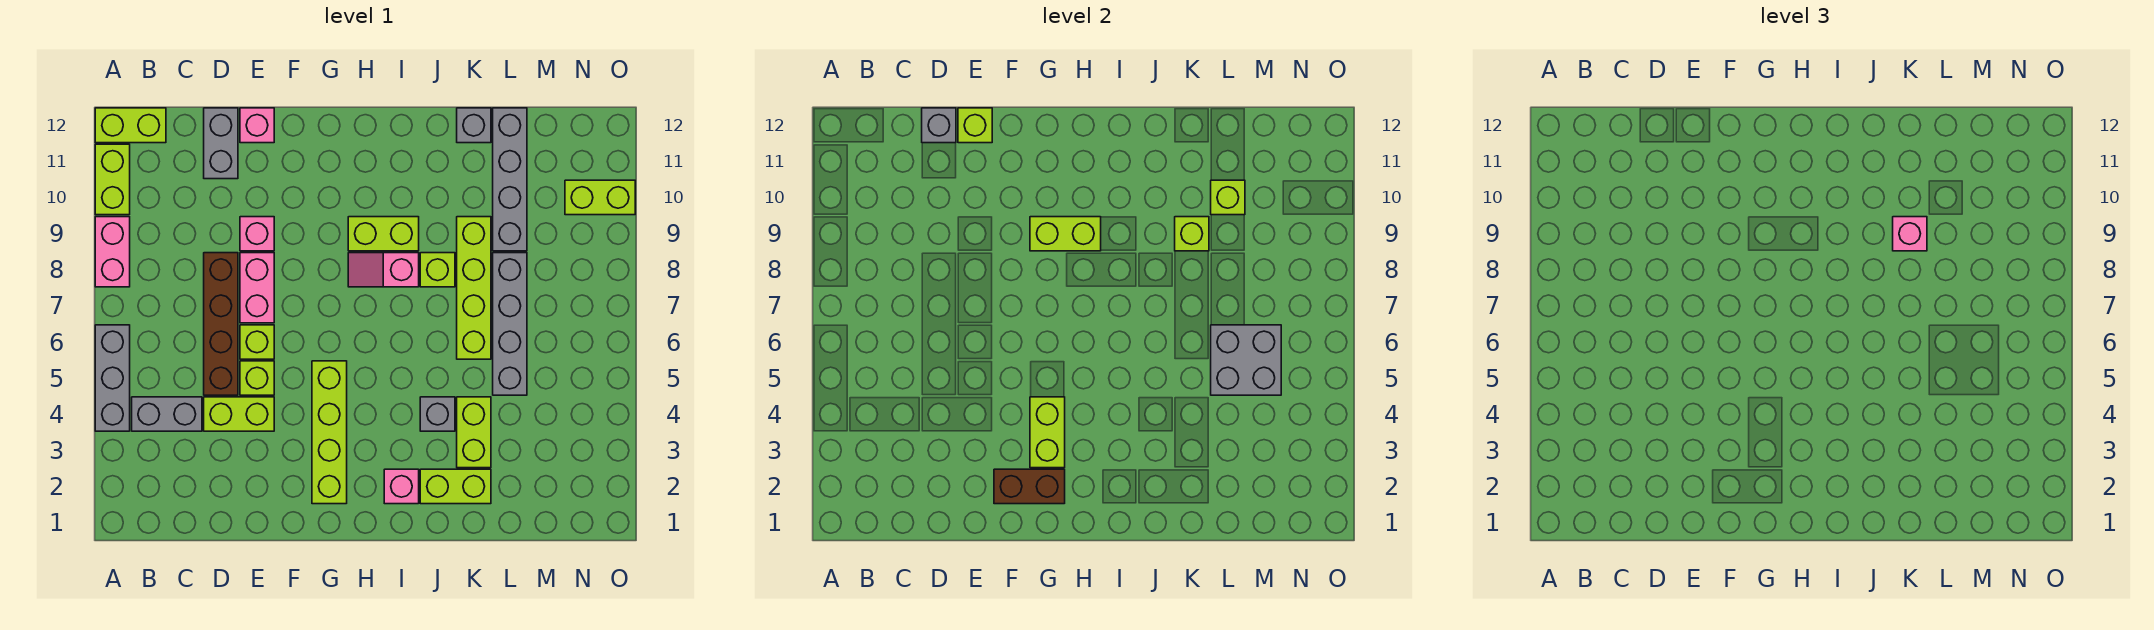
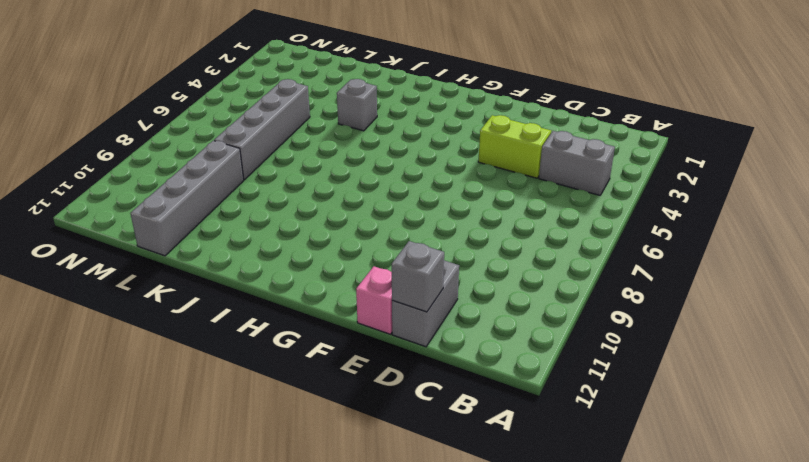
none -> grey 1x3 brick [95,325,130,431]
none -> pink 1x2 brick [95,217,130,287]
none -> lime 1x2 brick [95,144,130,215]
none -> lime 1x2 brick [95,108,166,143]

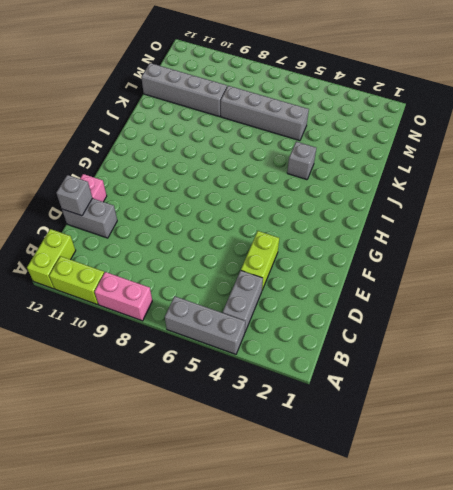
none -> brown 1x4 brick [204,253,238,395]
none -> lime 1x1 brick [240,361,274,395]
none -> lime 1x1 brick [240,325,274,359]
none -> pink 1x2 brick [240,253,274,323]

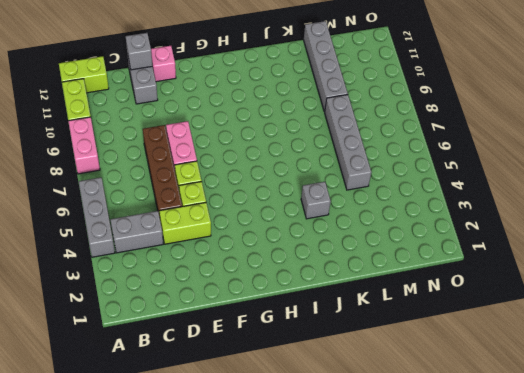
none -> pink 1x1 brick [240,217,274,251]
none -> lime 1x4 brick [312,361,347,504]
none -> pink 1x2 slope [348,253,419,287]
none -> lime 1x2 brick [348,217,419,251]

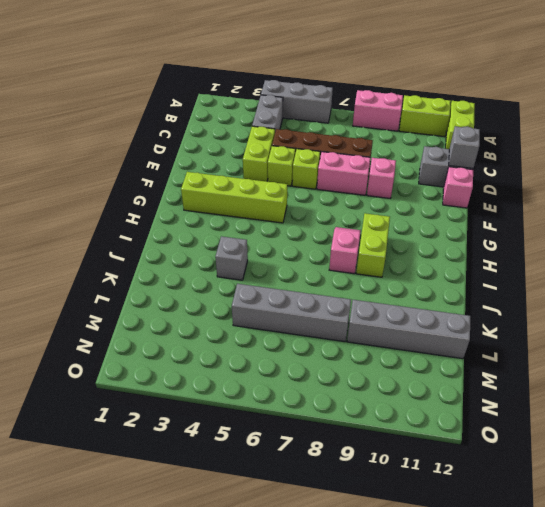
none -> pink 1x1 brick [384,469,419,504]
none -> lime 1x2 brick [420,469,491,504]
none -> lime 1x1 brick [420,253,455,287]
none -> lime 1x2 brick [457,397,491,468]

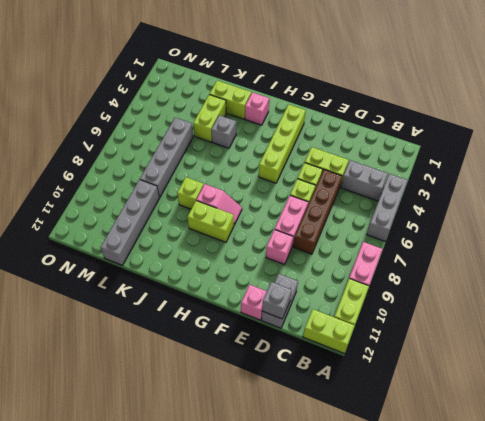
none -> lime 1x4 brick [457,217,491,359]
none -> grey 1x1 brick [457,108,491,143]
none -> lime 1x2 brick [565,180,635,215]
none -> lime 1x1 brick [958,108,992,143]

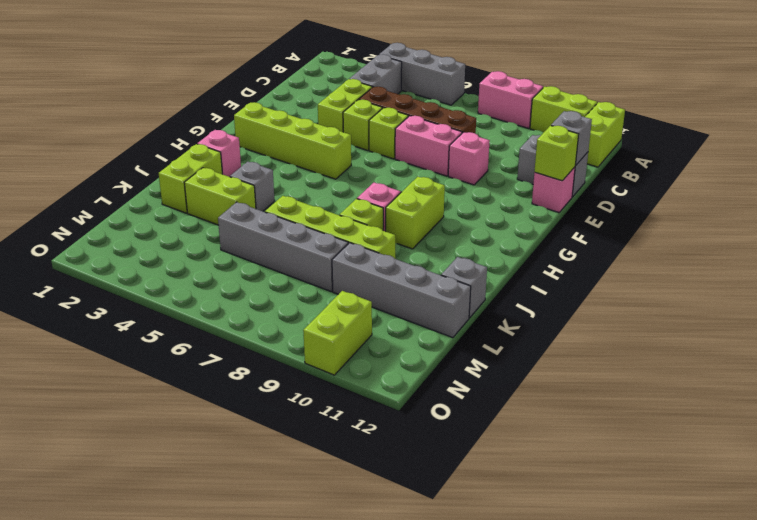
none -> brown 1x2 brick [994,469,1065,504]
none -> lime 1x2 brick [1030,397,1065,468]
none -> lime 1x2 brick [1030,217,1101,251]
none -> lime 1x1 brick [1175,217,1209,251]

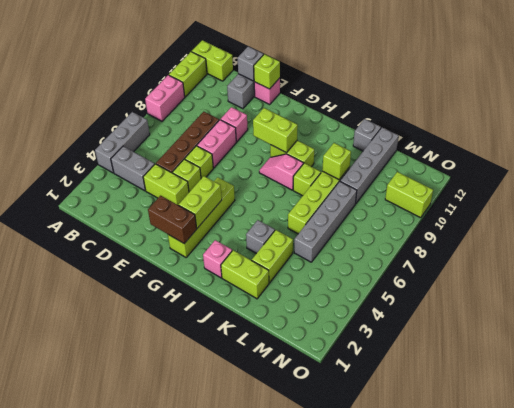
none -> grey 2x2 brick [1211,325,1281,395]
none -> lime 1x1 brick [1211,180,1245,215]
none -> pink 1x1 brick [1893,217,1927,251]

